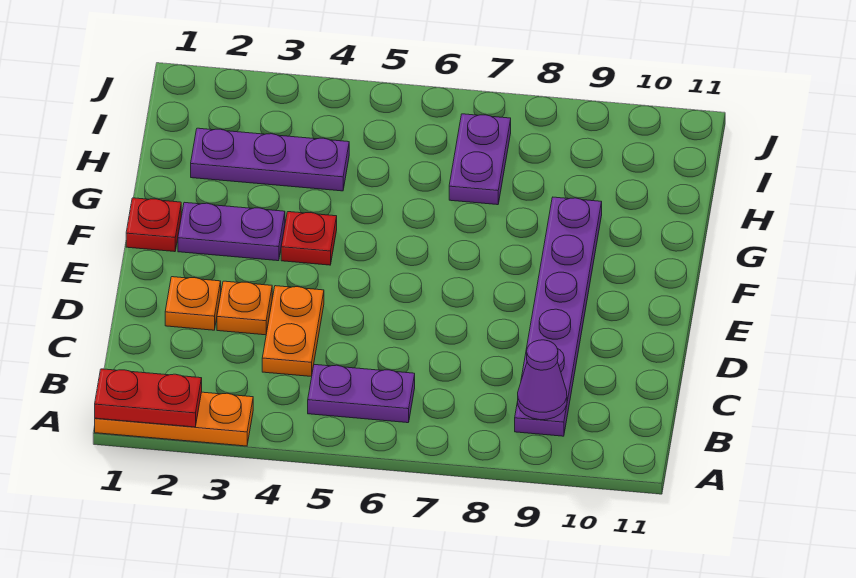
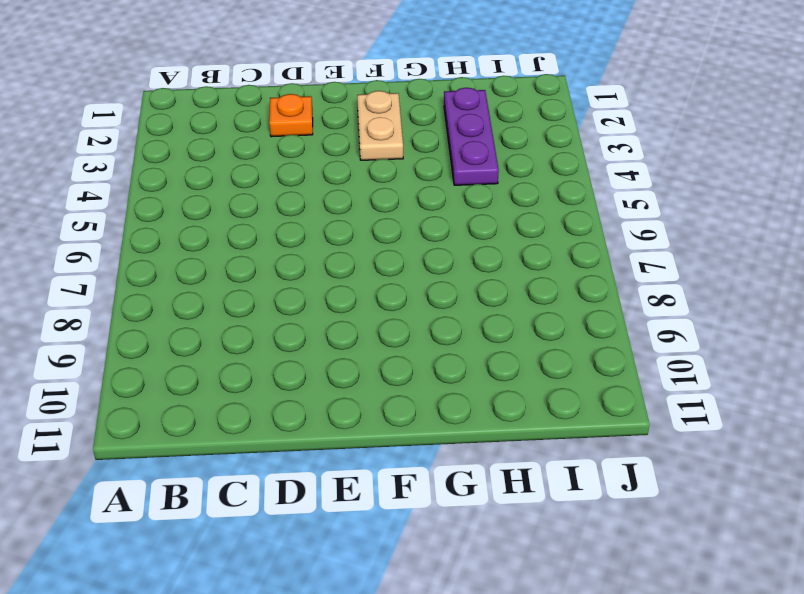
tan 1x2 plate [357,91,403,160] -> purple 1x2 plate [178,202,285,261]
none -> orange 1x3 plate [95,392,253,446]
none -> purple 1x2 plate [308,365,415,423]
none -> purple 1x6 plate [515,197,602,436]

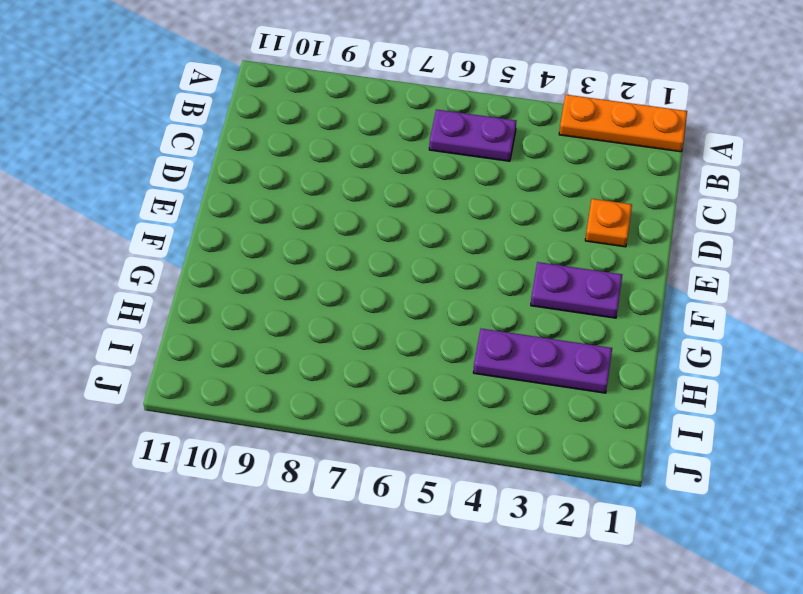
none -> purple 1x6 plate [515,197,602,436]
none -> orange 1x2 plate [262,286,324,377]
none -> orange 1x1 plate [217,281,272,335]

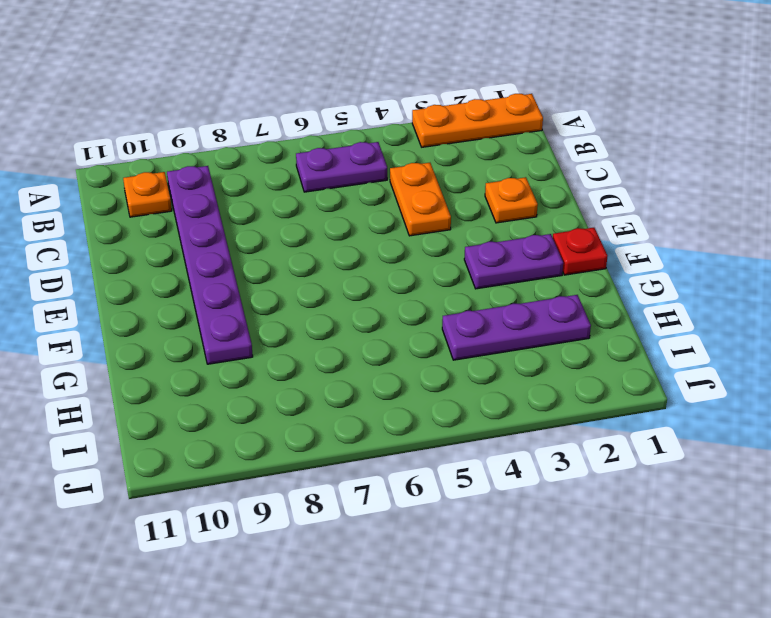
orange 1x1 plate [123,172,172,217] -> orange 1x1 plate moved to [217,281,272,335]
none -> red 1x1 plate [281,212,337,265]
none -> purple 1x2 plate [449,114,511,205]
none -> red 1x2 plate [95,369,202,427]

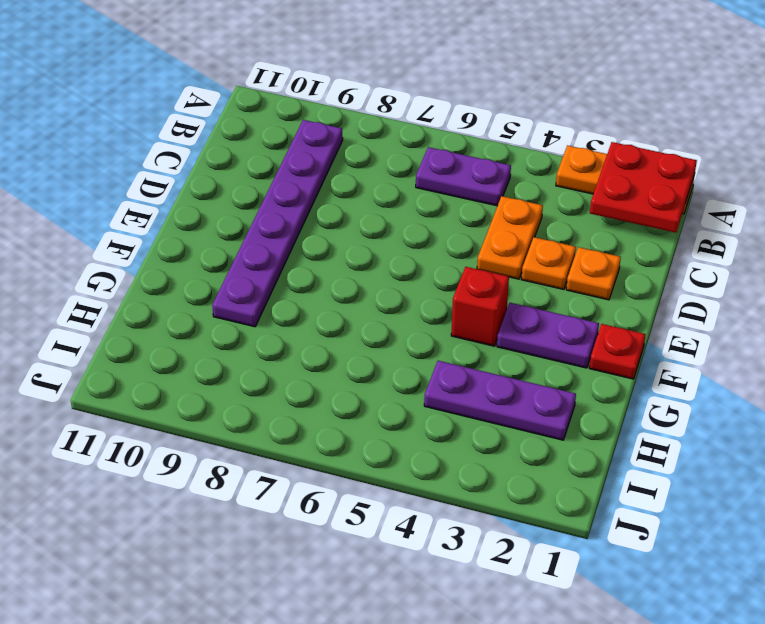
red 2x2 plate [590,142,697,233] -> red 1x2 plate [95,369,202,427]
red 1x1 brick [451,267,509,346] -> red 1x1 plate [281,212,337,265]
none -> purple 1x2 plate [449,114,511,205]
none -> purple 1x1 cone [518,340,567,420]

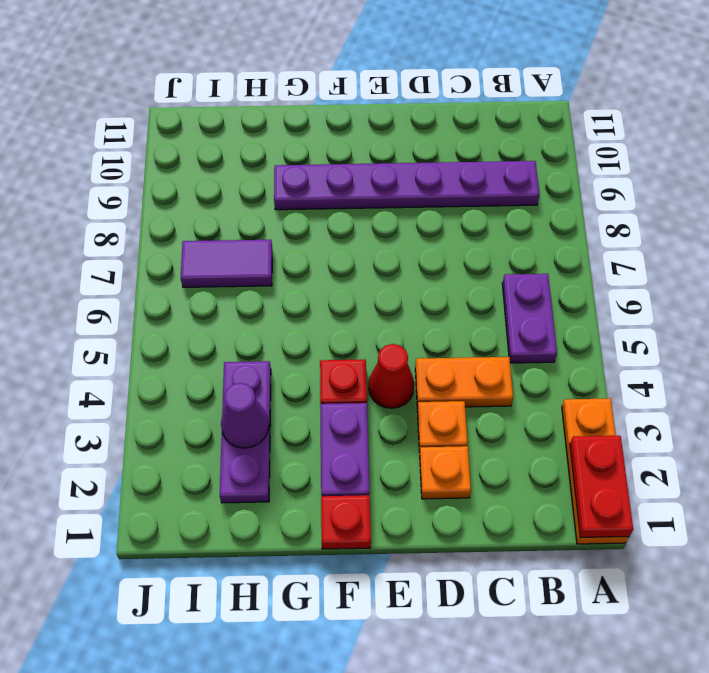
red 1x1 cone [369,344,414,408] -> none
purple 1x1 cone [221,383,269,448] -> purple 1x1 cone moved to [518,340,567,420]
purple 1x2 tile [181,240,272,287] -> purple 1x2 plate [449,114,511,205]

